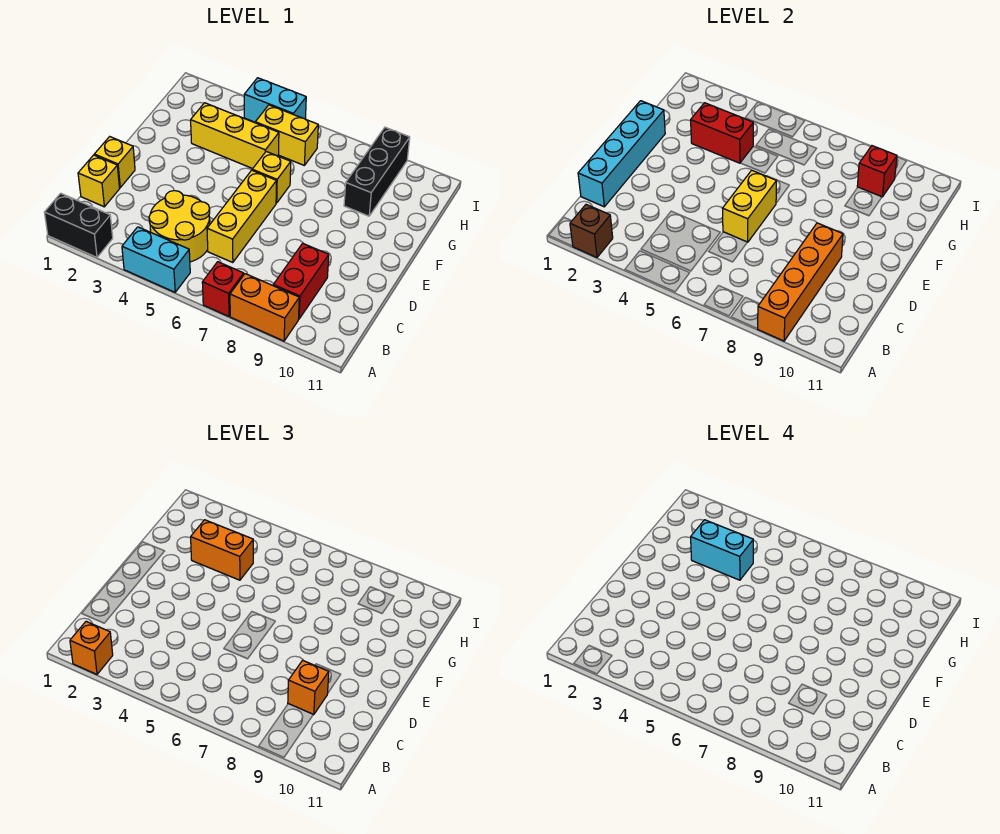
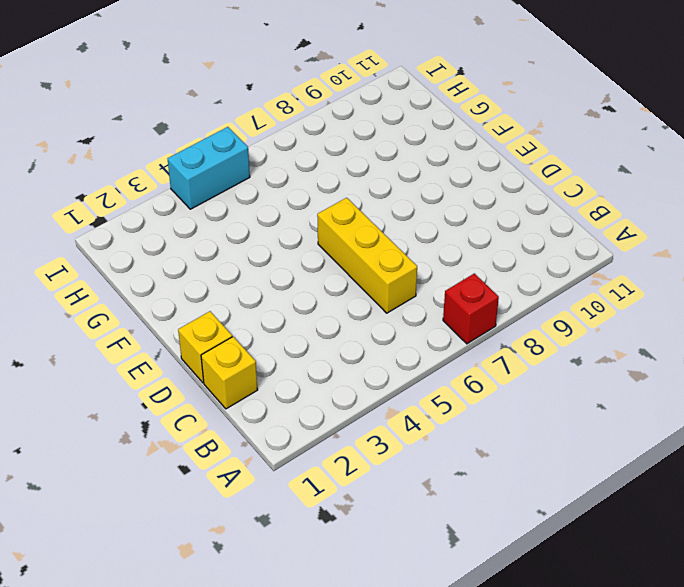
none -> black 1x2 brick [44,193,113,257]
none -> cyan 1x2 brick [122,227,190,292]
none -> orange 1x2 brick [230,274,299,341]

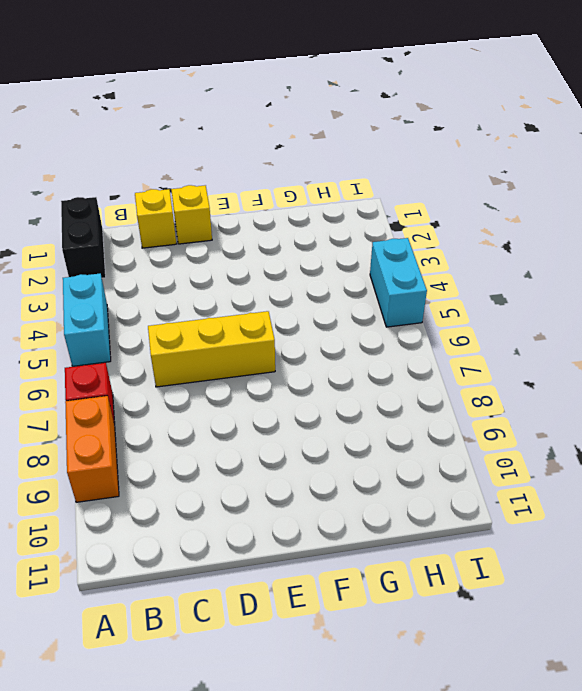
none -> yellow 2x2 round brick [149,191,210,262]
none -> red 1x2 brick [273,243,329,319]
none -> yellow 1x1 brick [252,152,291,203]

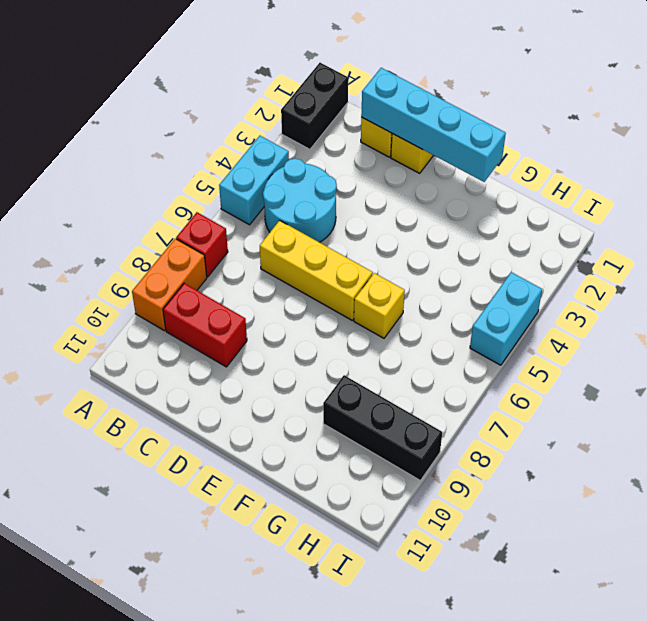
cyan 2x2 round brick [263,158,337,242] -> yellow 2x2 round brick [149,191,210,262]
none -> yellow 1x3 brick [191,103,279,169]
none -> yellow 1x2 brick [255,105,318,165]
none -> brown 1x1 brick [570,204,613,257]

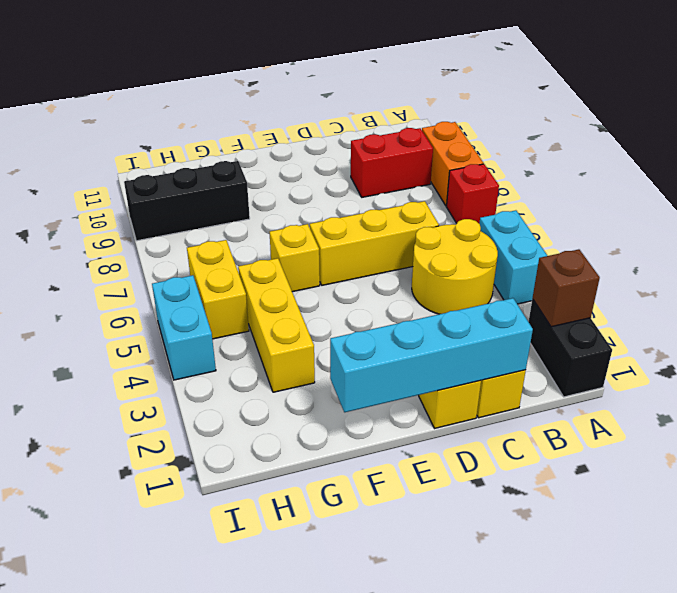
none -> orange 1x4 brick [758,223,843,341]
none -> yellow 1x2 brick [722,170,777,242]
none -> red 1x2 brick [691,103,753,163]

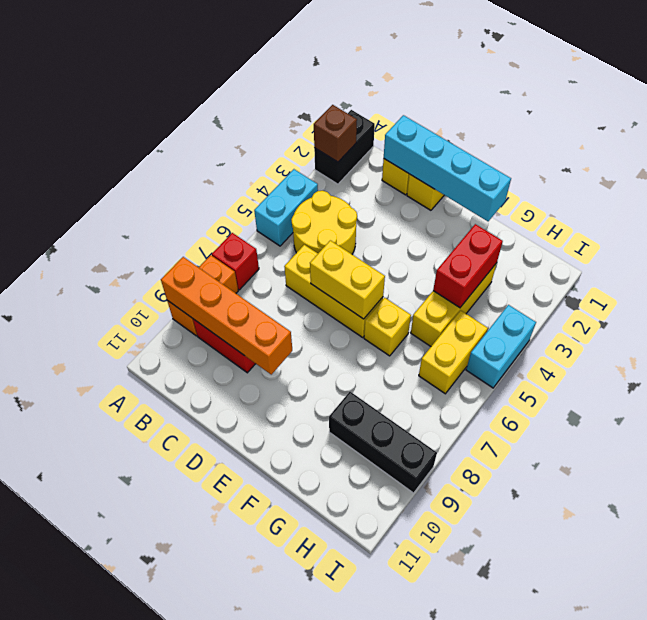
none -> red 1x1 brick [857,146,897,197]
none -> orange 1x1 brick [70,621,113,674]
none -> orange 1x1 brick [288,660,329,715]

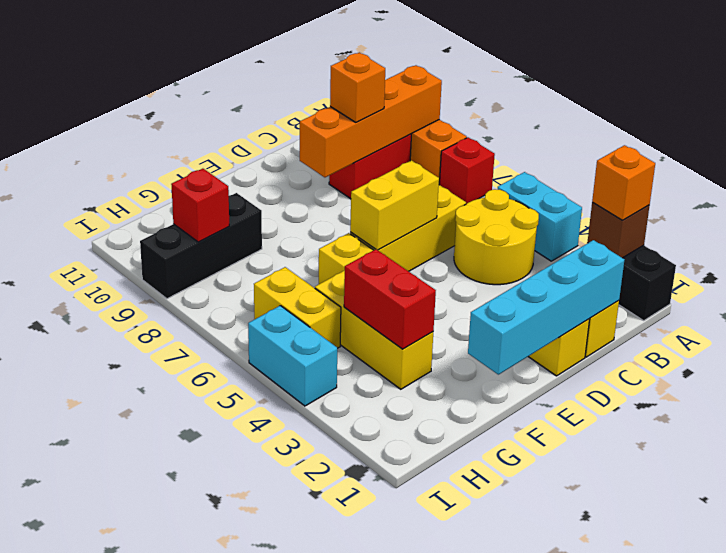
none -> orange 1x2 brick [191,520,253,580]
none -> cyan 1x2 brick [691,520,753,580]

